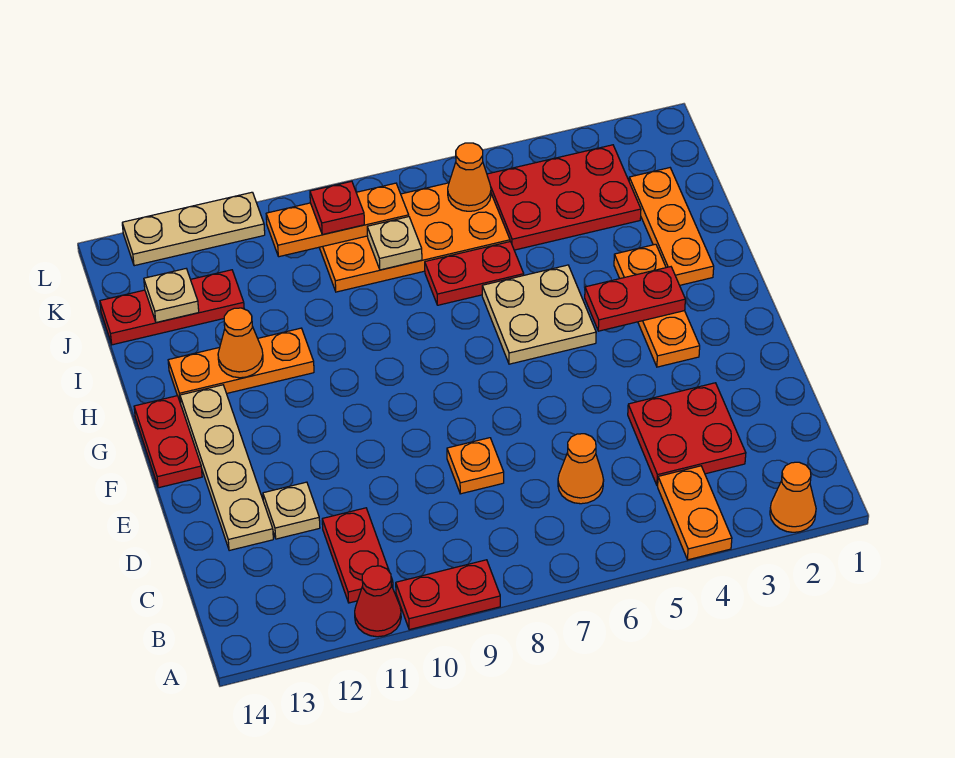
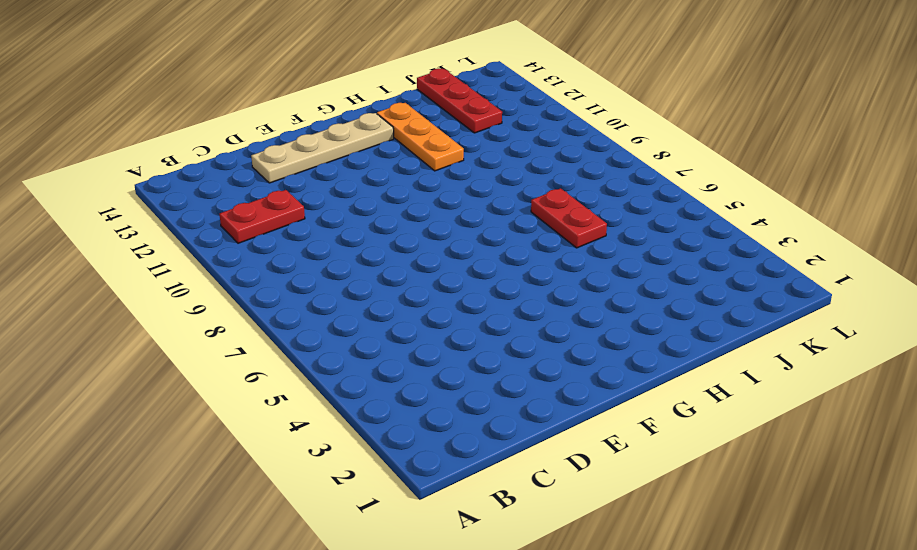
none -> orange 1x1 cone [770,462,816,532]
none -> orange 1x2 plate [658,466,732,560]
none -> red 1x2 plate [396,560,500,630]

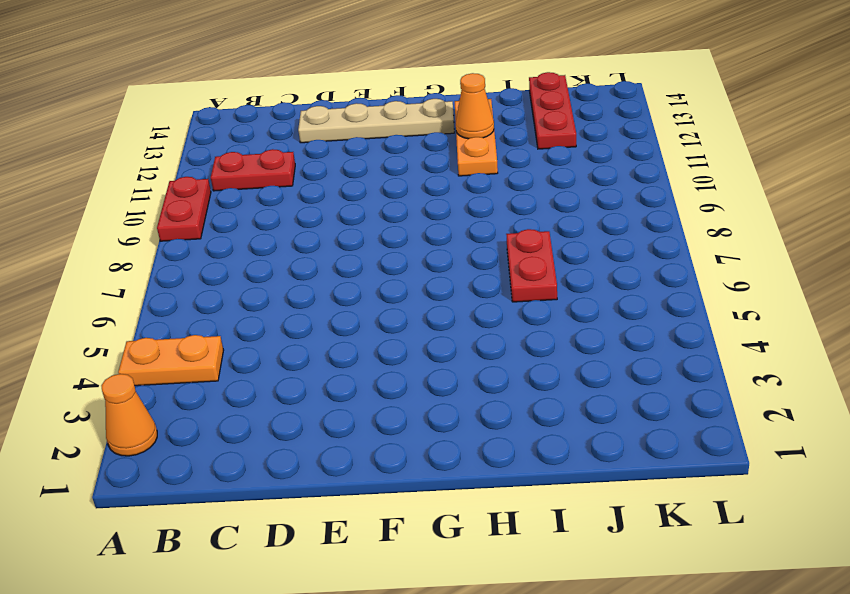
none -> red 1x1 cone [355,566,401,637]
none -> red 2x2 plate [628,383,746,486]
none -> orange 1x1 cone [558,434,604,504]

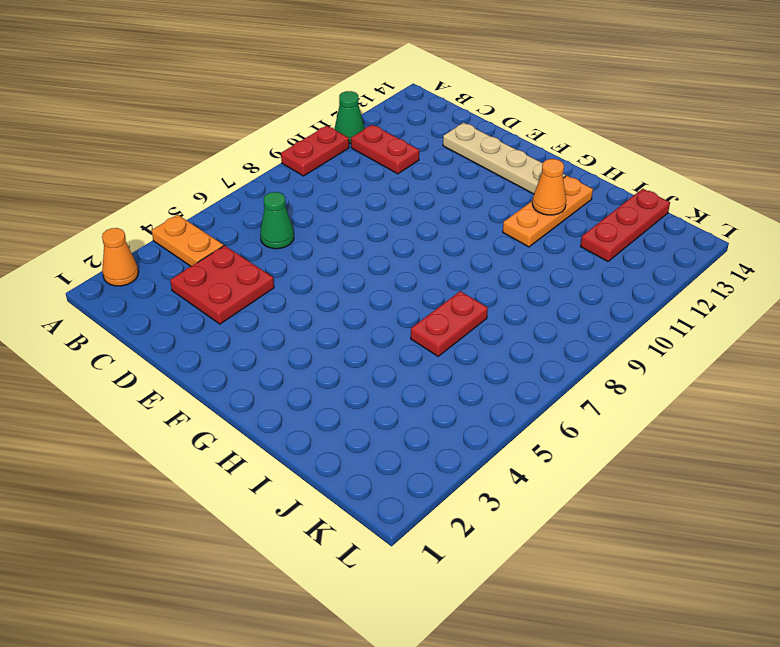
green 1x1 cone [335,91,365,144] -> red 1x1 cone [355,566,401,637]
green 1x1 cone [260,192,294,249] -> orange 1x1 cone [558,434,604,504]
none -> orange 1x1 plate [447,438,504,494]
none -> tan 1x1 plate [263,482,320,539]
none -> orange 1x3 plate [614,244,700,367]

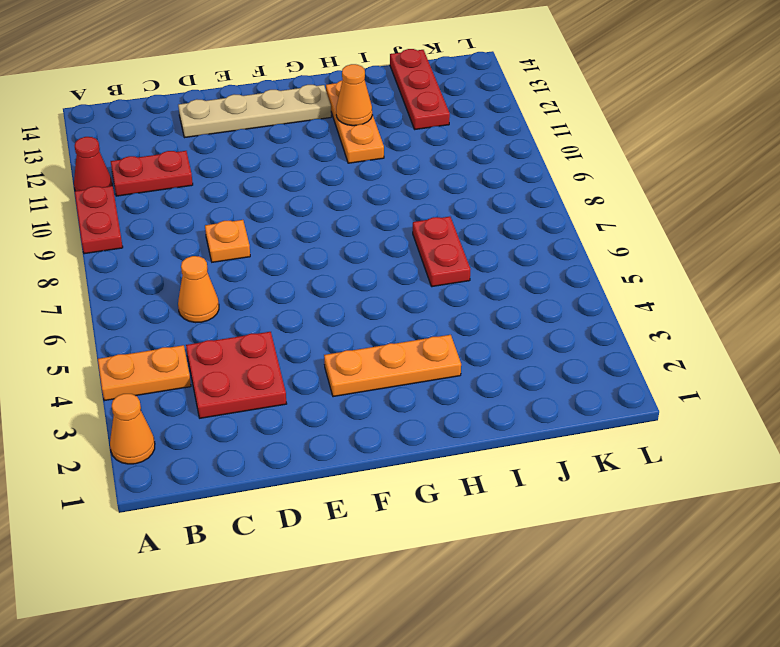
none -> tan 1x1 plate [263,482,320,539]
none -> red 1x2 plate [134,396,202,488]
none -> tan 2x2 plate [482,265,596,364]

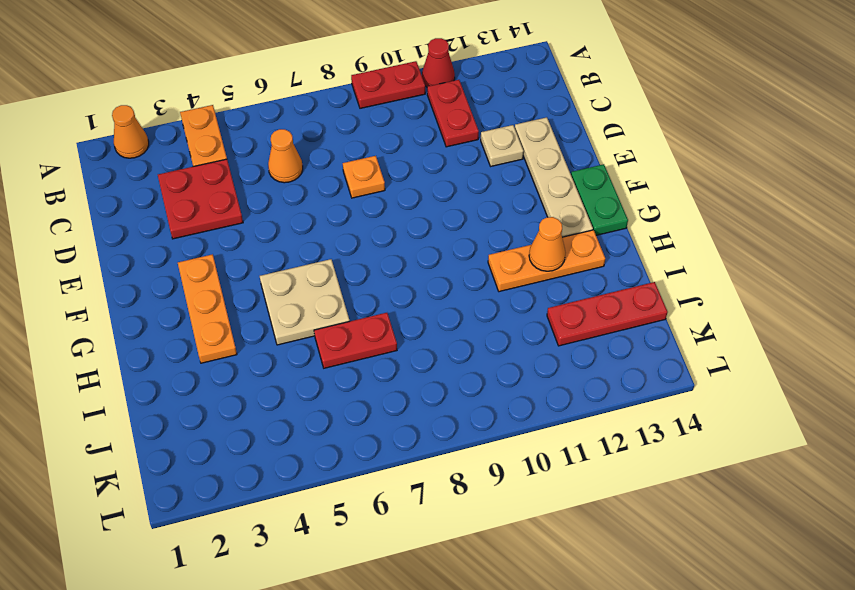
green 1x2 plate [571,164,628,235] -> red 1x2 plate [134,396,202,488]
none -> orange 1x3 plate [629,168,714,285]
none -> red 2x3 plate [487,145,641,250]
none -> orange 2x4 plate [319,183,510,292]

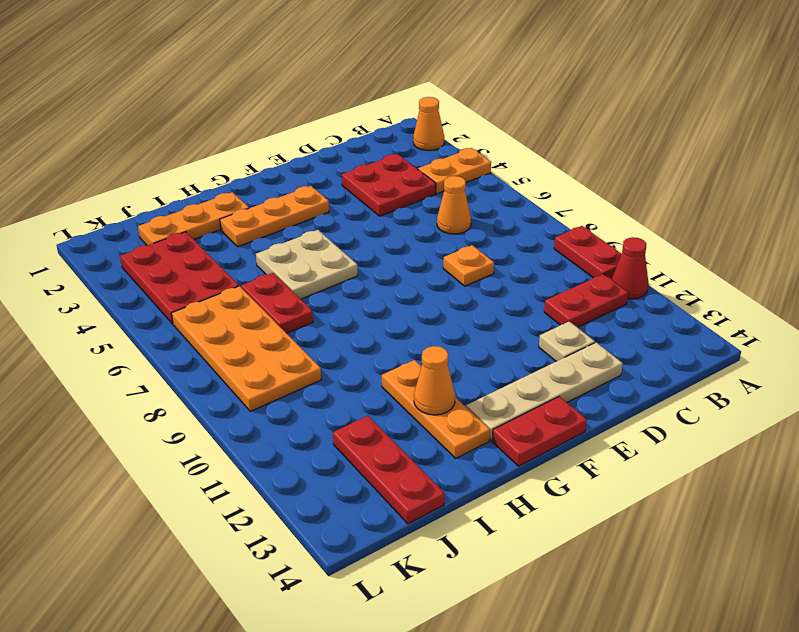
none -> tan 1x3 plate [122,192,265,266]
none -> red 1x2 plate [585,267,685,331]
none -> tan 1x1 plate [367,217,422,270]

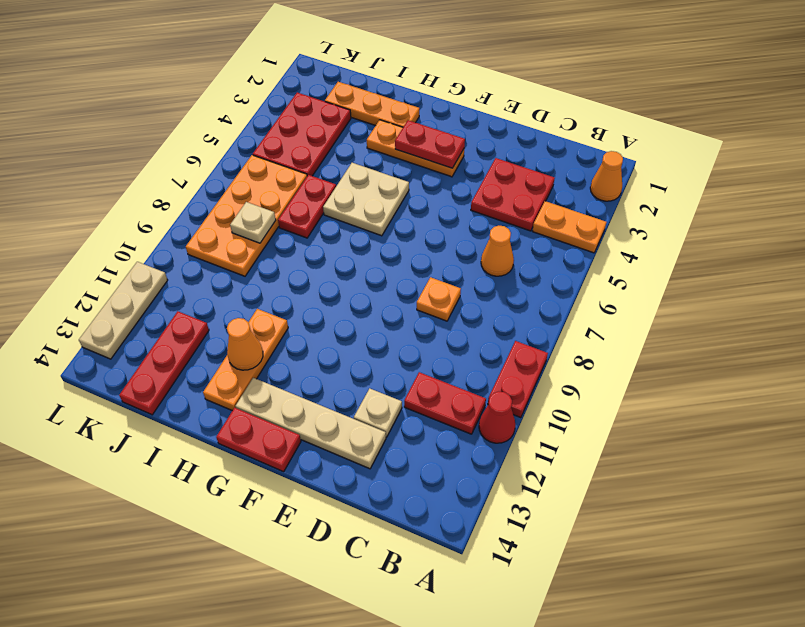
red 1x2 plate [395,120,465,168] -> red 1x2 plate turned to [585,267,685,331]
none -> tan 1x1 plate [144,269,199,323]
none -> orange 1x1 cone [448,143,491,211]
none -> orange 1x3 plate [266,183,409,257]

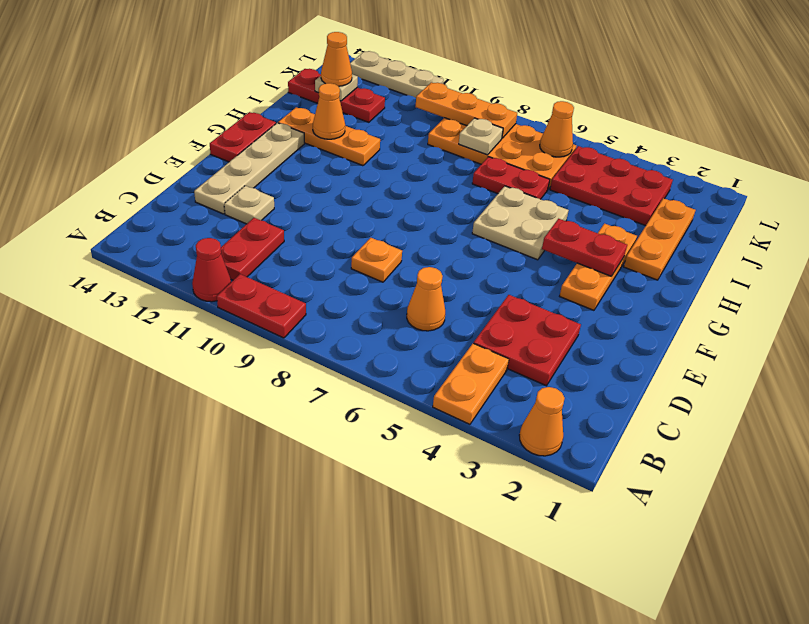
orange 1x1 cone [321,32,352,86] -> none
none -> red 1x1 plate [310,181,364,234]

